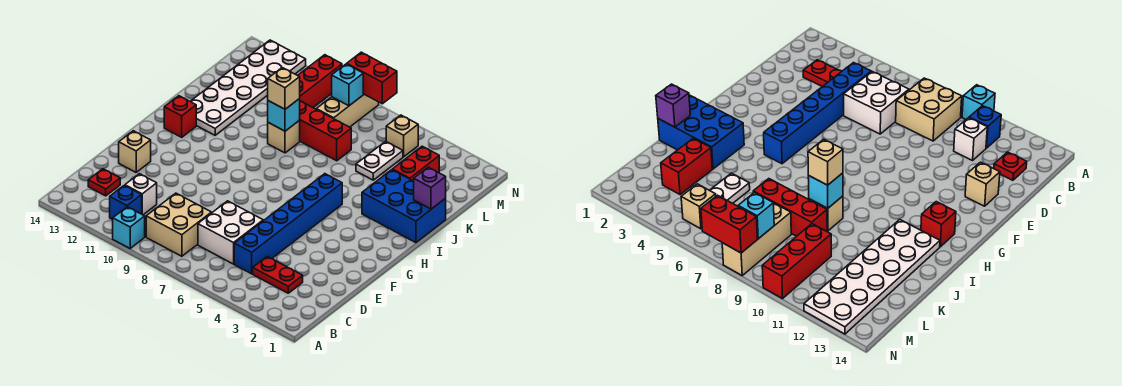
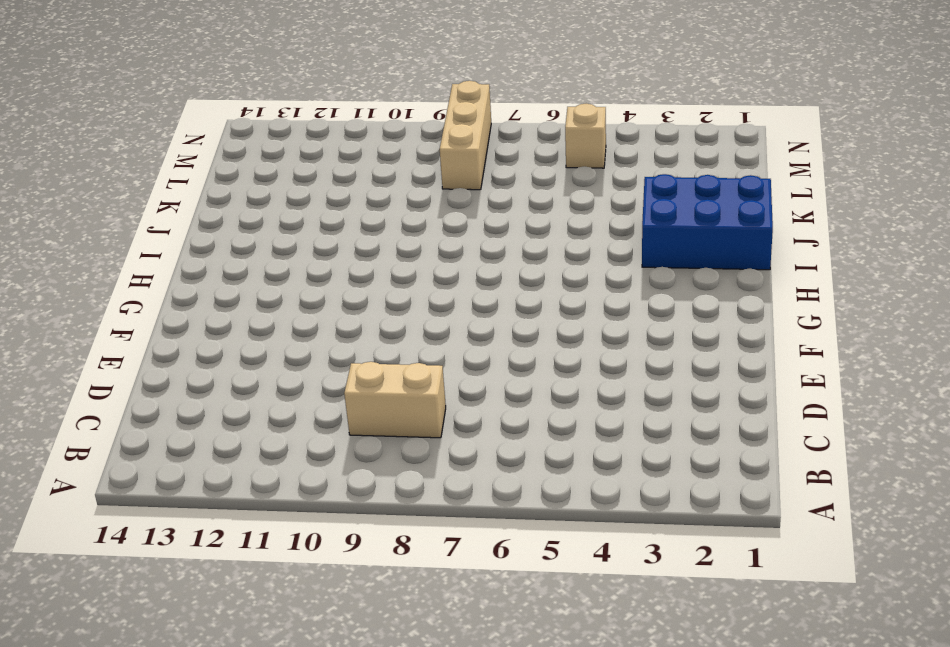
tan 1x2 brick [344,362,446,438] -> tan 2x2 brick [146,193,212,256]
none -> cyan 1x1 brick [113,207,145,248]
none -> blue 1x1 brick [110,185,142,220]
none -> red 1x2 plate [253,256,303,293]

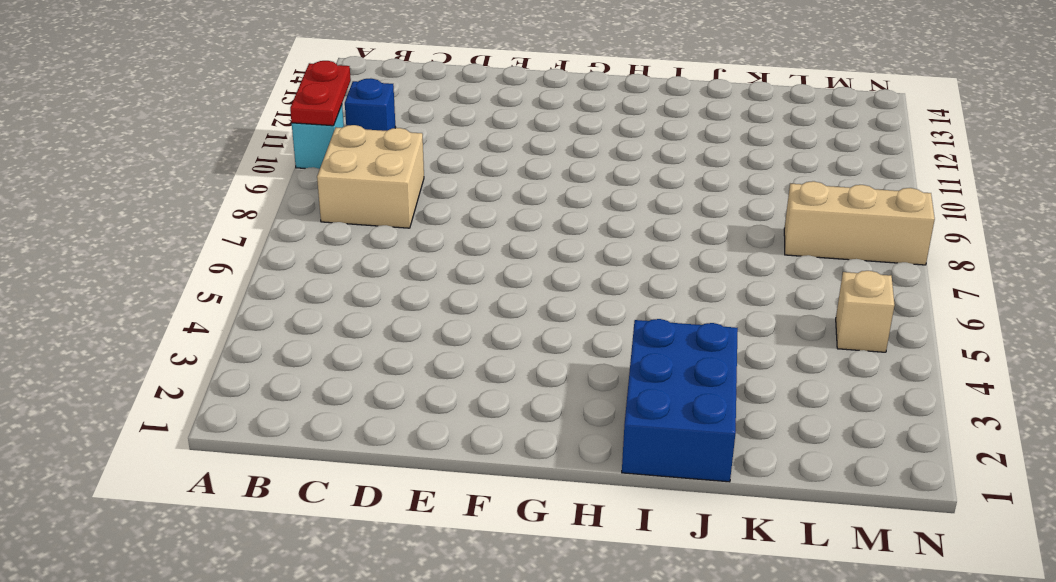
red 1x2 plate [290,61,351,126] -> red 1x2 plate moved to [253,256,303,293]
none -> blue 1x6 brick [234,174,342,274]
none -> white 2x2 brick [198,201,263,264]
none -> white 1x1 brick [125,174,157,215]

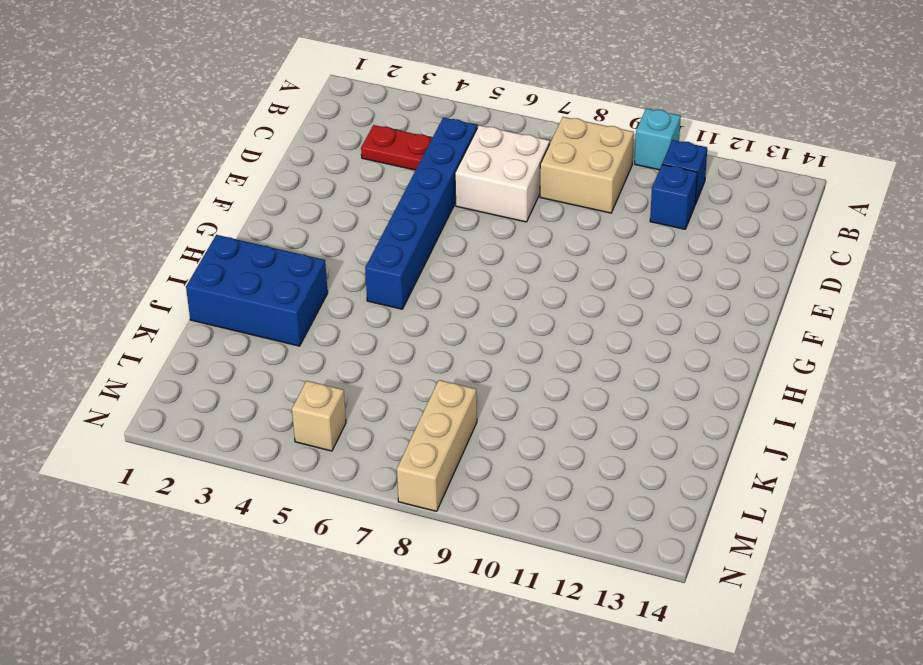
blue 1x1 brick [650,165,697,229] -> white 1x1 brick [125,174,157,215]
none -> red 1x1 plate [88,169,120,196]
none -> tan 1x1 brick [119,131,151,172]
none -> red 1x1 brick [164,96,196,137]

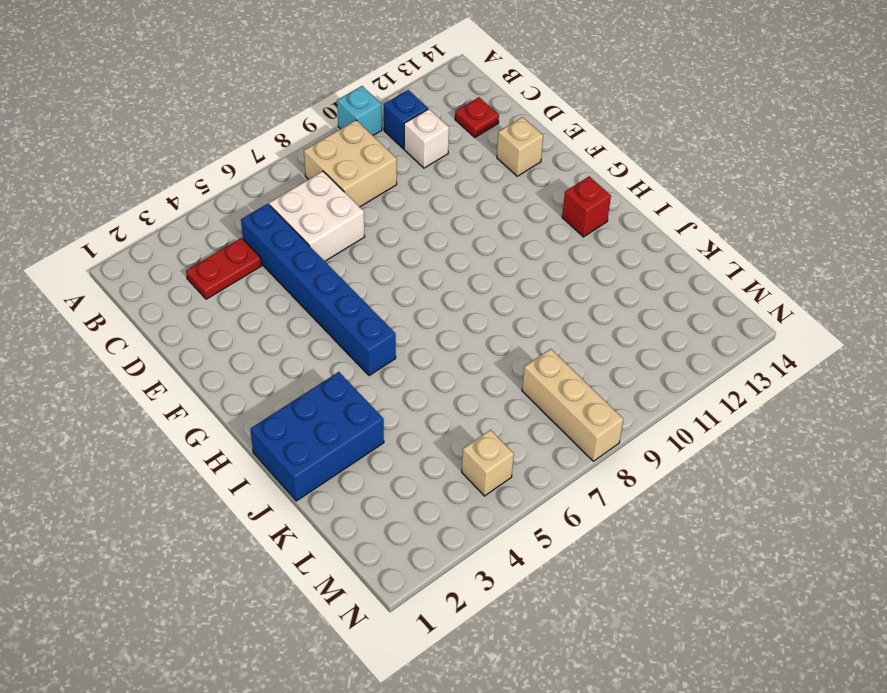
none -> white 2x6 plate [190,40,306,135]
none -> tan 1x1 brick [268,120,300,153]
none -> red 1x2 brick [392,146,439,181]

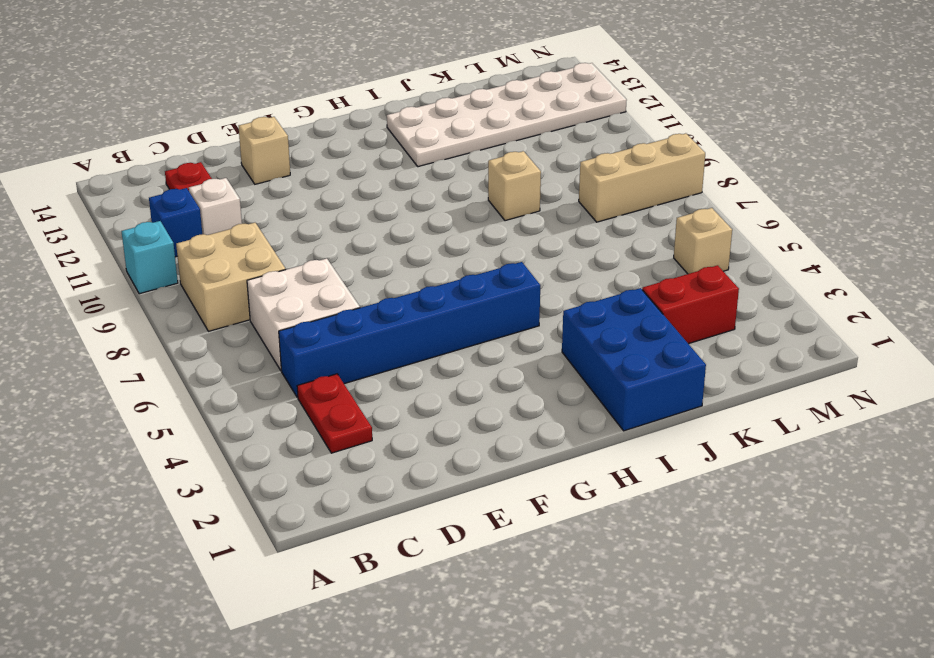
none -> red 1x1 brick [164,96,196,137]
none -> white 1x2 plate [356,141,403,180]
none -> red 1x3 brick [300,101,351,161]

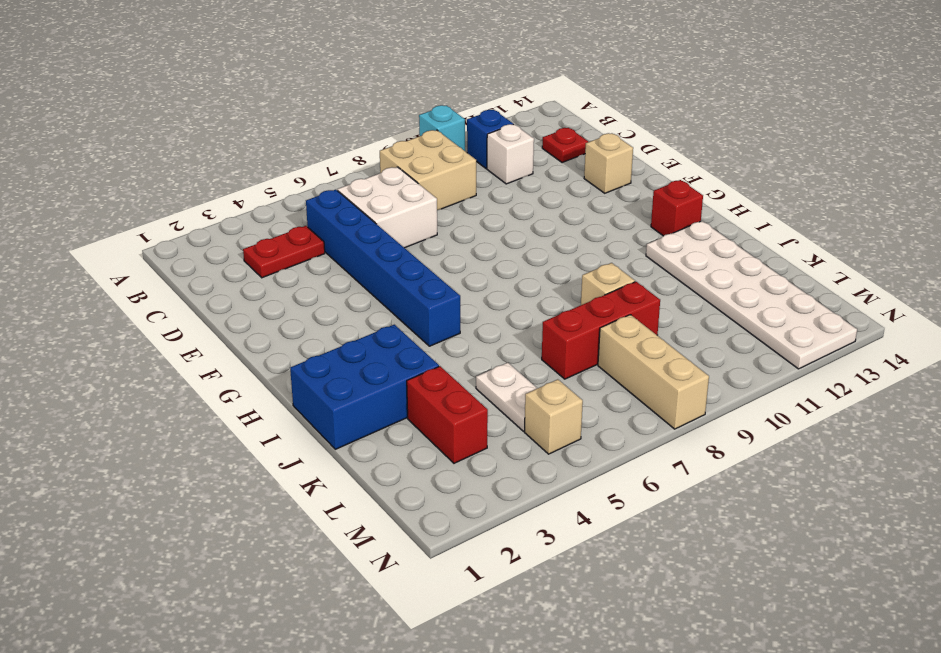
none -> red 1x3 brick [298,55,342,108]
none -> purple 1x1 brick [414,167,446,209]
none -> cyan 1x1 brick [268,99,300,131]

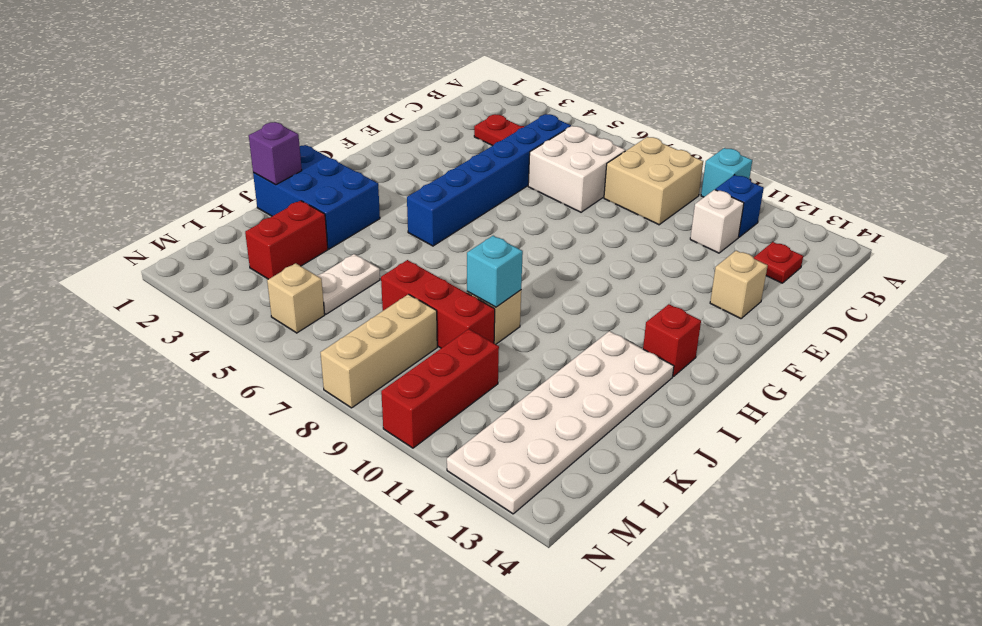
none -> cyan 1x1 brick [332,64,363,106]
none -> red 1x2 brick [347,52,397,104]
none -> tan 1x1 brick [268,68,300,109]

